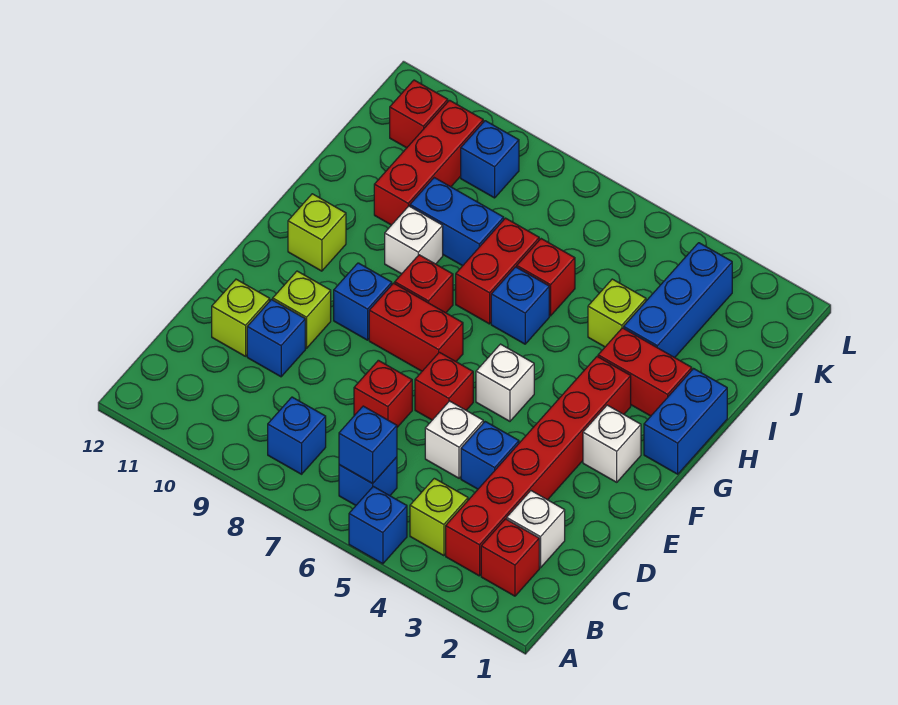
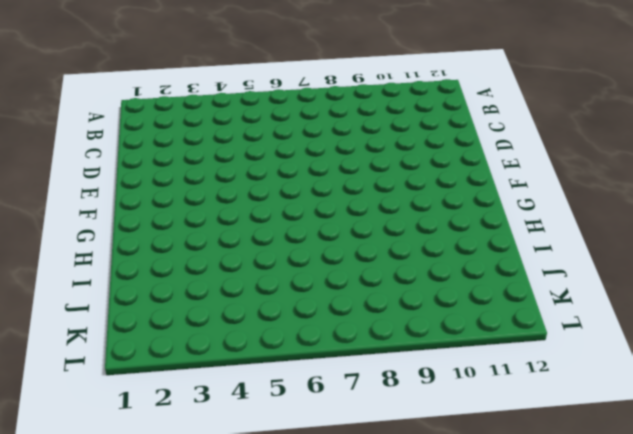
none -> blue 1x1 brick [349,486,407,564]
none -> red 1x1 brick [481,519,539,596]
none -> red 1x6 brick [446,357,631,576]
none -> lime 1x1 brick [410,478,468,556]

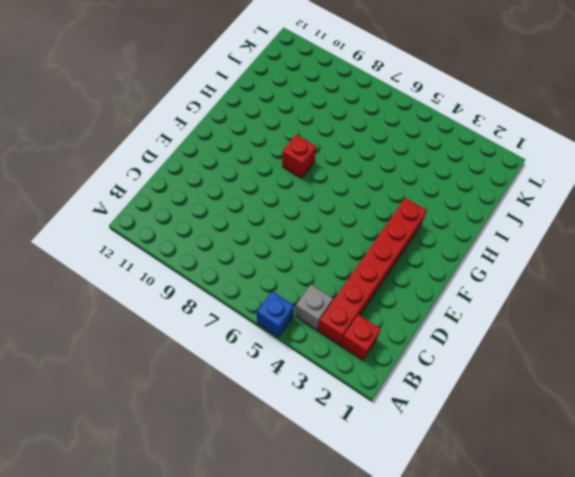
grey 1x1 brick [295,285,333,330] -> lime 1x1 brick [410,478,468,556]
none -> blue 1x1 brick [339,457,397,505]
none -> blue 1x1 brick [268,397,326,474]
none -> white 1x1 brick [507,491,565,568]
none -> blue 1x1 brick [461,422,519,489]

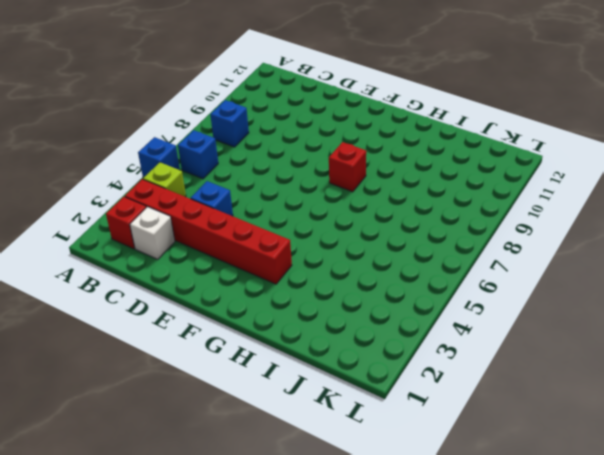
none -> white 1x1 brick [425,401,483,478]
none -> red 1x1 brick [354,360,412,427]
none -> blue 1x1 brick [247,300,305,377]
none -> lime 1x1 brick [212,279,270,356]

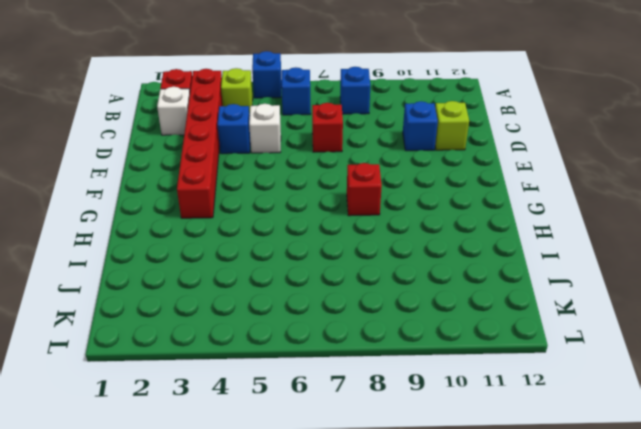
none -> red 1x1 brick [415,352,473,420]
none -> lime 1x1 brick [273,271,331,348]
none -> white 1x1 brick [583,405,641,482]
none -> white 1x1 brick [476,344,534,421]

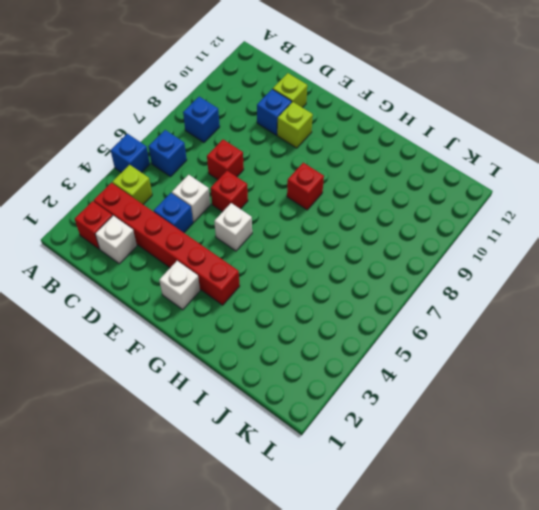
none -> red 1x2 brick [369,283,463,371]
none -> blue 1x1 brick [334,263,392,340]
none -> blue 1x2 brick [644,369,727,474]
none -> lime 1x1 brick [288,194,346,271]

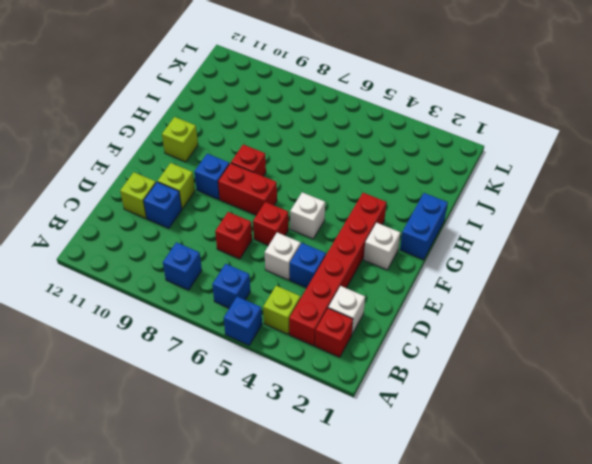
none -> red 1x2 brick [598,328,692,416]
none -> blue 1x1 brick [491,267,549,344]
none -> red 1x2 brick [456,218,539,324]
none -> white 1x1 brick [385,206,443,274]

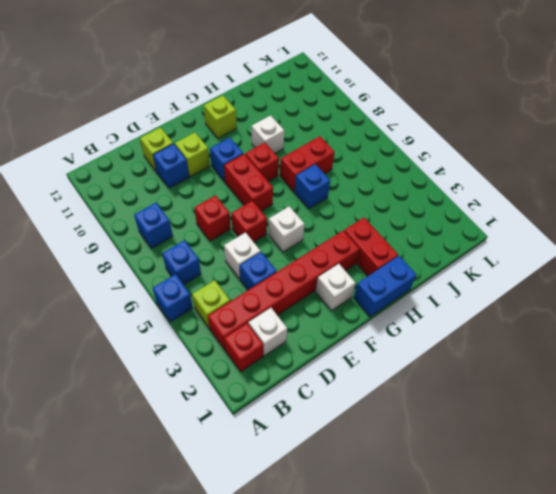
none -> blue 1x3 brick [624,243,732,358]
none -> lime 1x1 brick [588,279,646,347]
none -> red 1x1 brick [517,239,575,316]
none -> blue 1x2 brick [410,178,504,266]

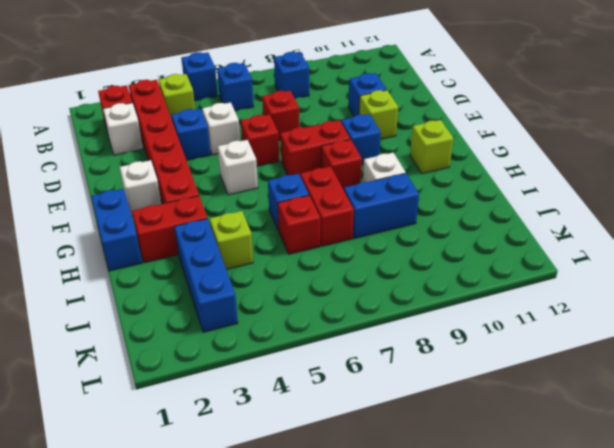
none -> lime 1x1 brick [212,279,270,356]
none -> red 1x3 brick [374,100,483,225]
none -> blue 1x1 brick [461,121,519,198]
none -> red 1x1 brick [390,80,448,148]

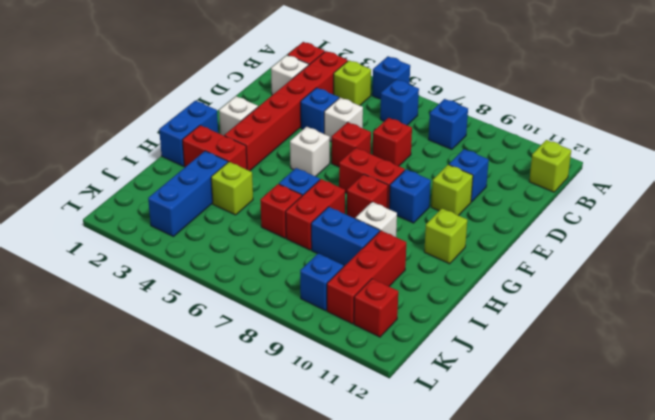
lime 1x1 brick [529,140,571,192] -> lime 1x1 brick moved to [212,279,270,356]
none -> blue 1x1 brick [339,406,397,484]

